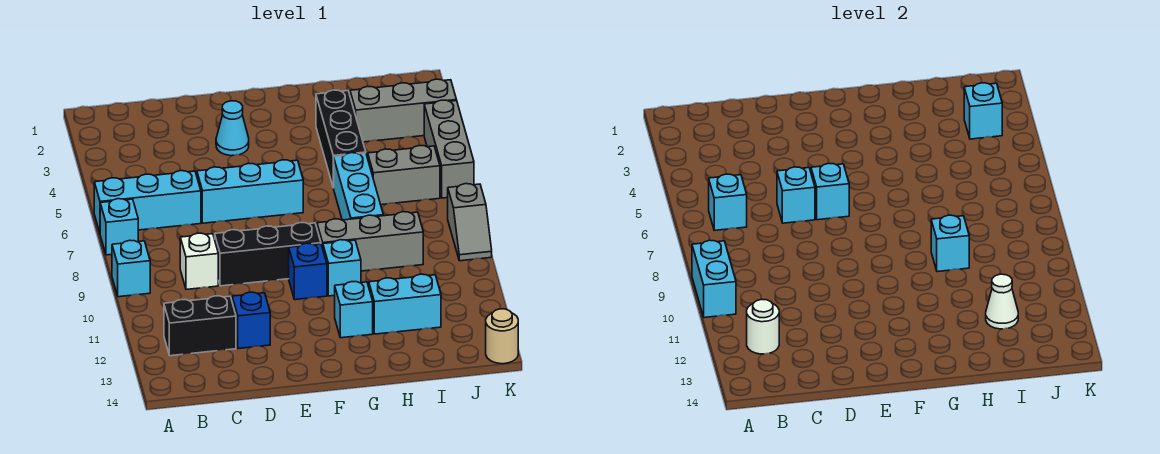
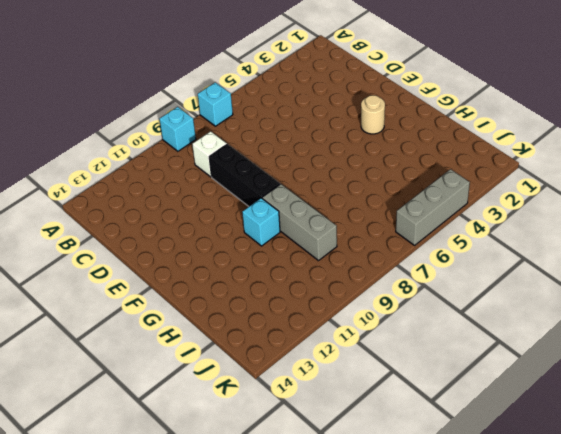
tan 1x1 round brick [361,95,385,134] -> tan 1x1 round brick moved to [486,309,518,364]
none -> cyan 1x3 brick [94,171,201,232]
none -> black 1x2 brick [164,296,236,356]
none -> cyan 1x3 brick [197,160,303,223]

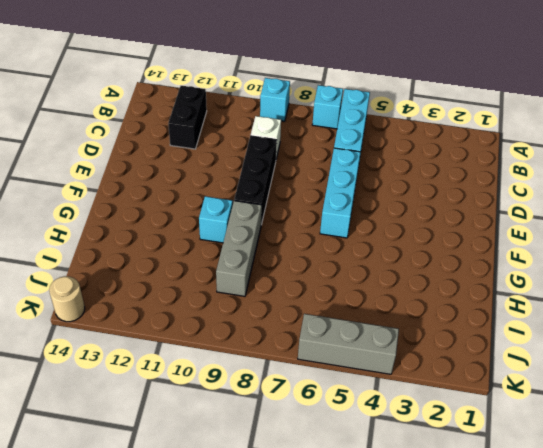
none -> blue 1x1 brick [232,292,270,349]
none -> cyan 1x1 cone [216,101,249,156]
none -> blue 1x1 brick [289,243,327,300]

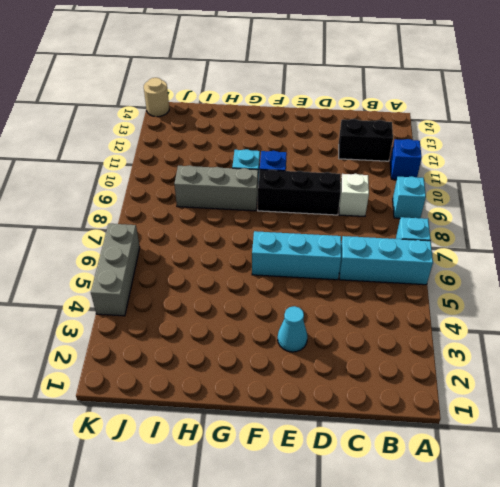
blue 1x1 brick [390,139,422,180] -> blue 1x1 brick moved to [232,292,270,349]
none -> cyan 1x1 brick [335,282,373,338]
none -> black 1x3 brick [316,90,366,188]
none -> cyan 1x3 brick [334,153,383,220]

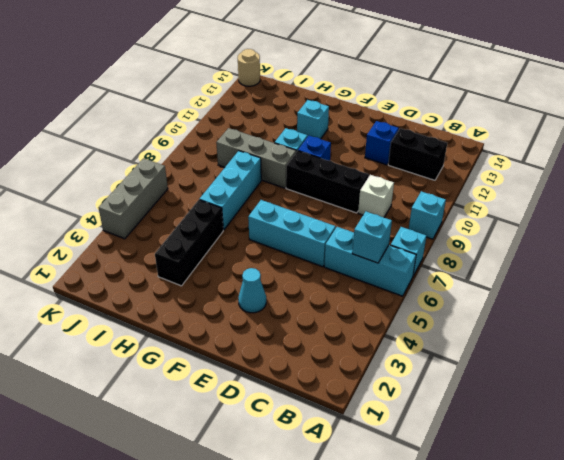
none -> cyan 1x2 brick [369,274,441,334]
none -> grey 1x3 brick [350,79,457,142]
none -> grey 1x2 brick [368,146,440,205]

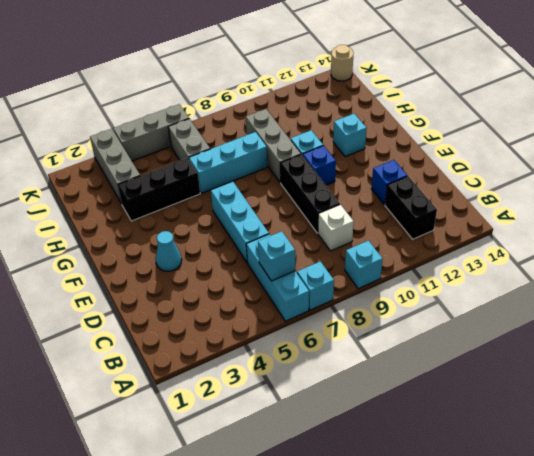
none -> cyan 1x2 brick [369,274,441,334]
none -> grey 1x2 slope [448,184,492,261]
none -> cyan 1x2 brick [692,240,736,318]

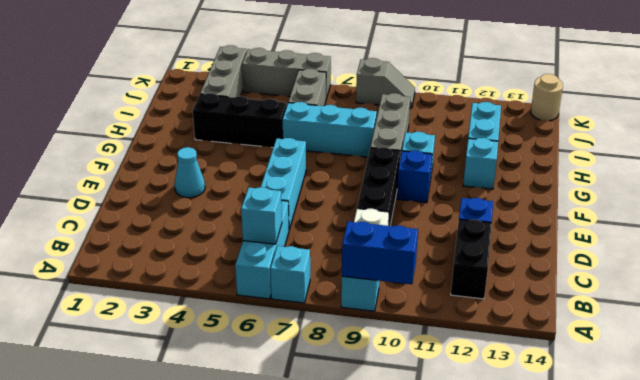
blue 1x2 brick [342,221,418,284] -> cyan 1x2 brick [692,240,736,318]
none -> white 1x1 round brick [747,299,779,354]
none -> cyan 1x1 brick [777,167,815,223]
none -> cyan 1x1 brick [811,163,849,220]

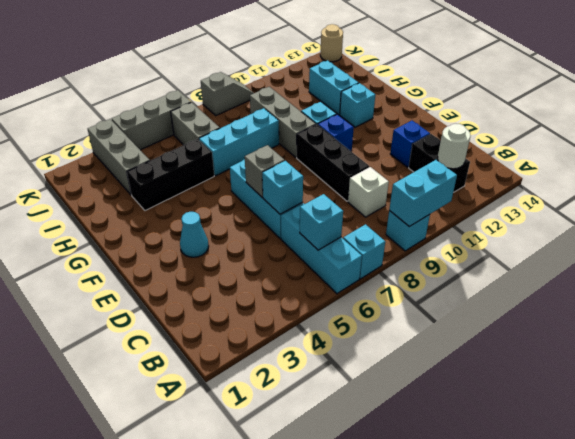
grey 1x1 brick [245,145,285,197] -> cyan 1x1 brick [811,163,849,220]
none -> cyan 1x1 brick [931,215,969,272]
none -> white 1x1 cone [986,274,1018,329]
none -> cyan 1x1 brick [964,83,1002,139]

